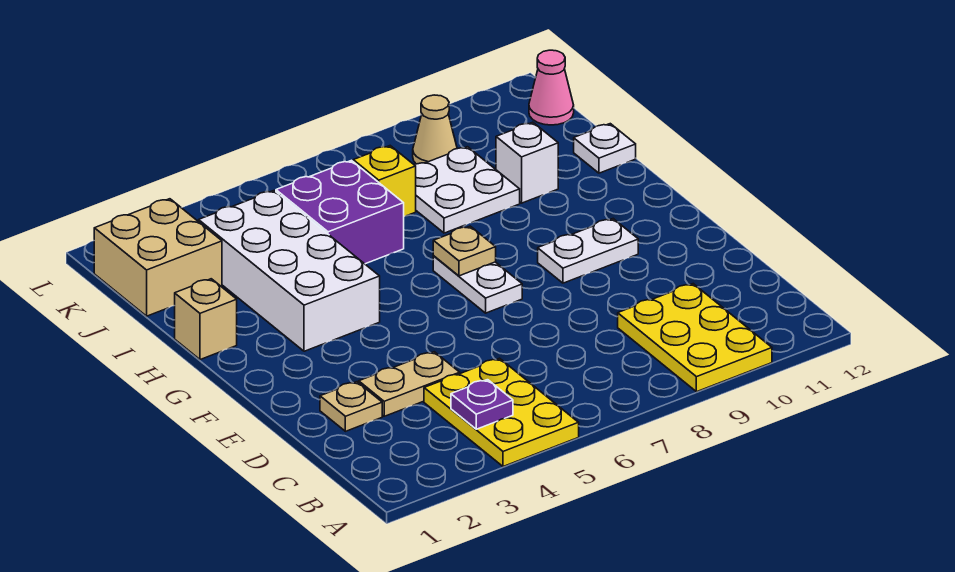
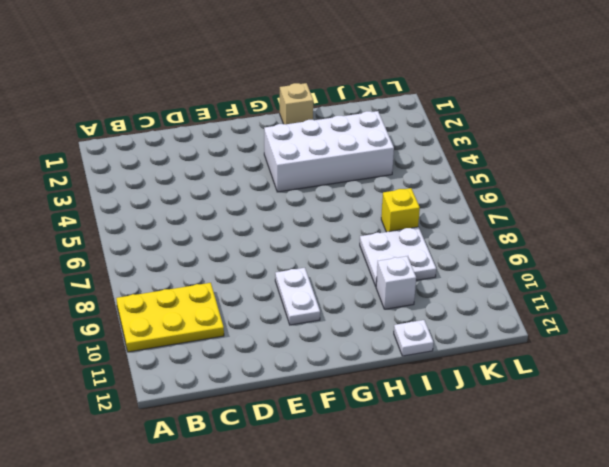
none -> yellow 2x3 plate [424,358,579,467]
none -> tan 1x1 plate [320,382,382,431]
none -> tan 1x2 plate [359,352,460,416]

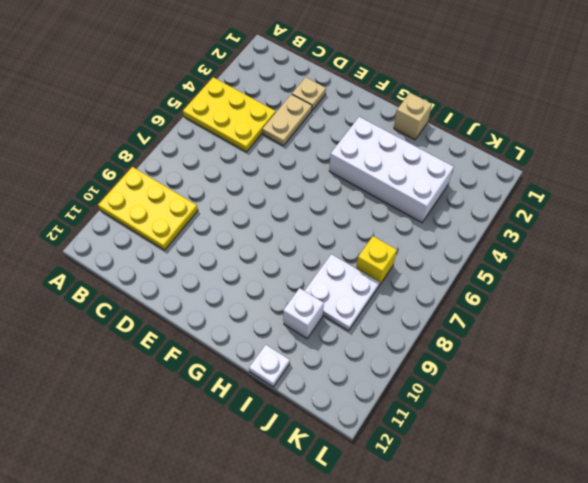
none -> white 1x2 plate [433,256,522,313]
none -> white 1x2 plate [538,219,638,283]
none -> purple 2x2 brick [276,160,404,264]

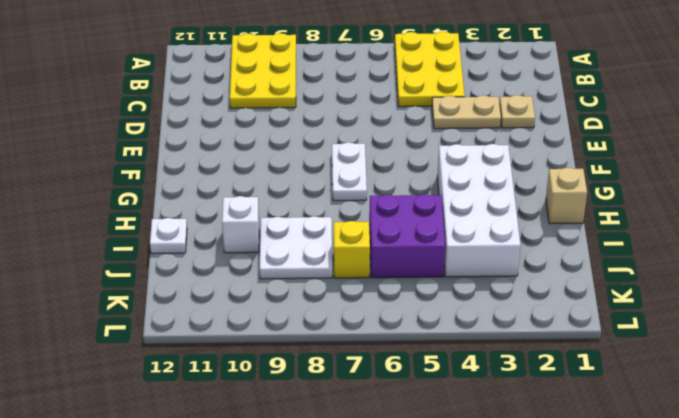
none -> white 1x2 plate [538,219,638,283]
none -> tan 2x2 brick [94,199,222,316]
none -> tan 1x1 cone [413,95,457,164]

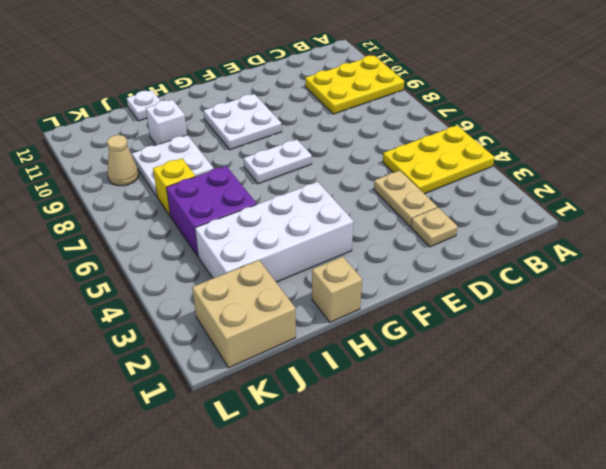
white 2x2 plate [204,94,282,150] -> white 1x2 plate [538,219,638,283]
none -> pink 1x1 cone [529,50,574,125]
none -> purple 1x1 plate [451,380,513,429]
none -> tan 1x1 plate [433,226,496,276]

